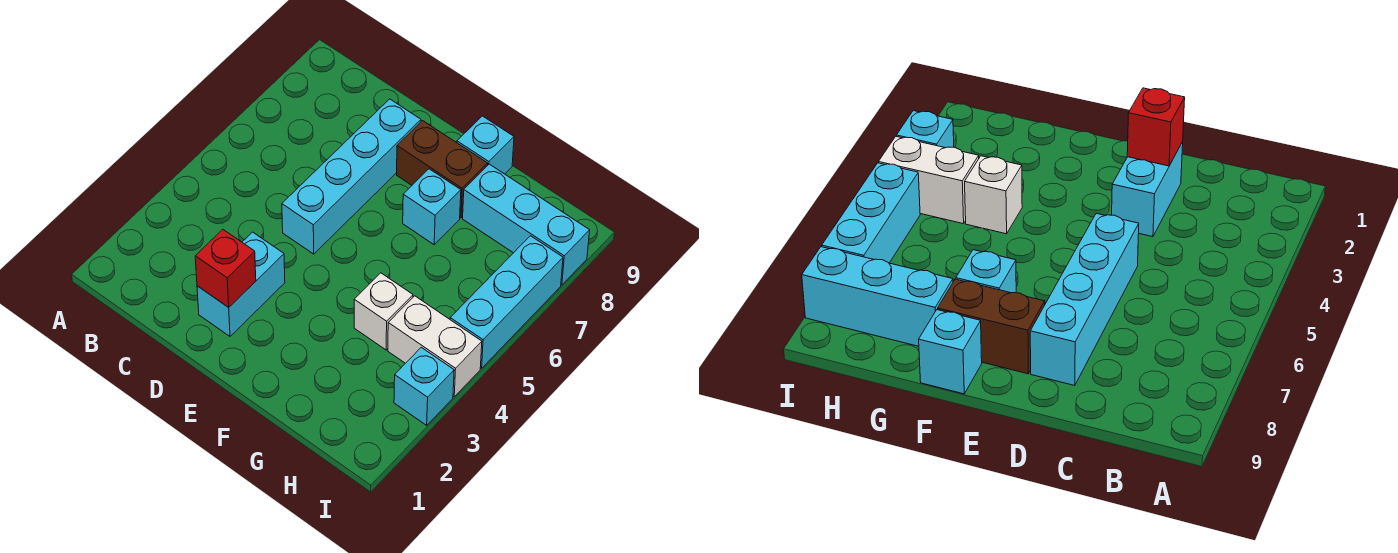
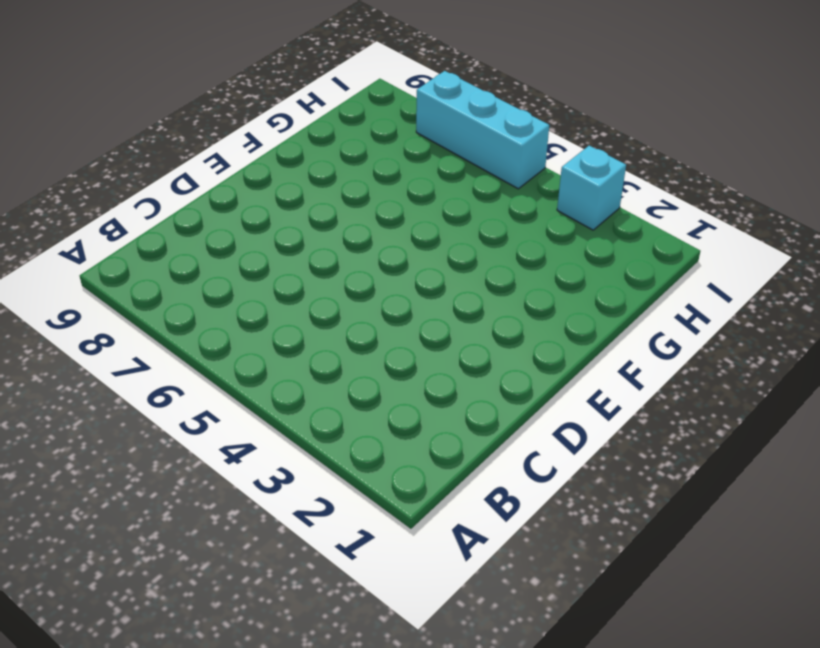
none -> cyan 1x2 brick [197,232,285,336]
none -> cyan 1x4 brick [282,99,421,254]

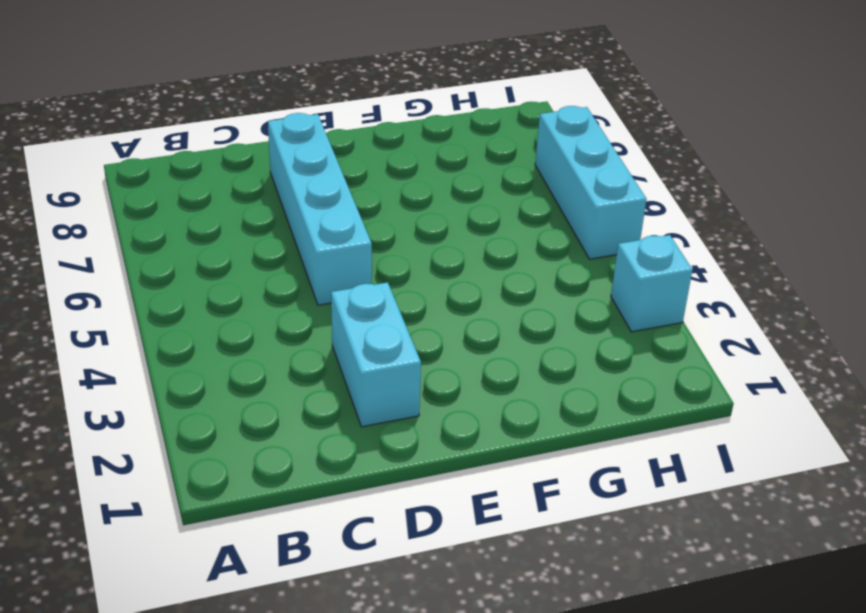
none -> brown 1x2 brick [397,121,488,218]
none -> cyan 1x1 brick [403,169,461,245]

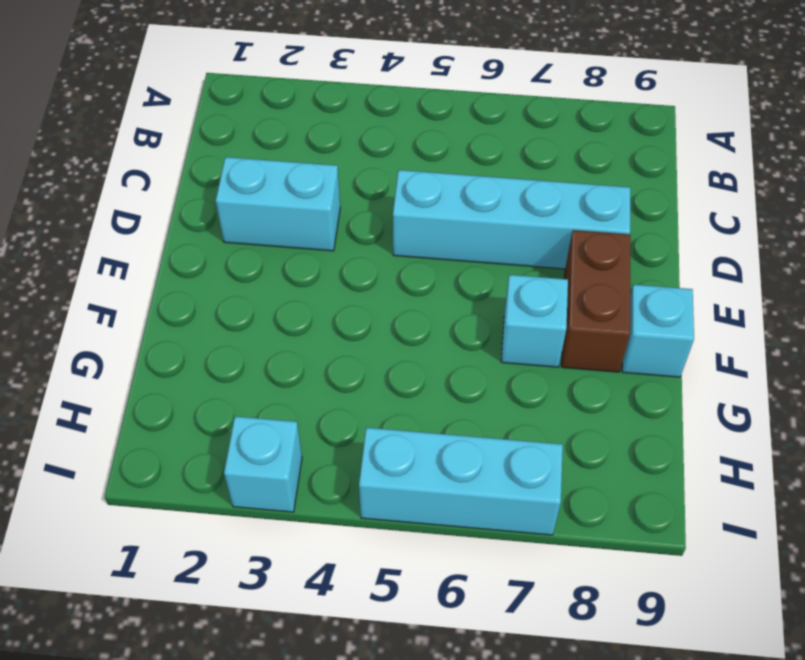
none -> white 1x1 brick [354,273,413,350]
none -> cyan 1x3 brick [463,164,590,285]

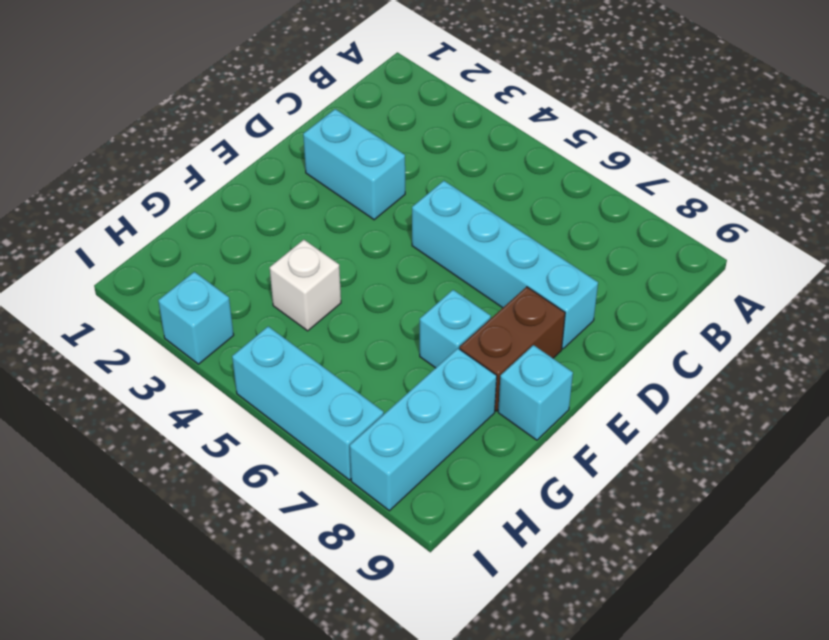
none -> white 1x2 brick [388,296,482,397]
none -> red 1x1 brick [195,230,256,307]

